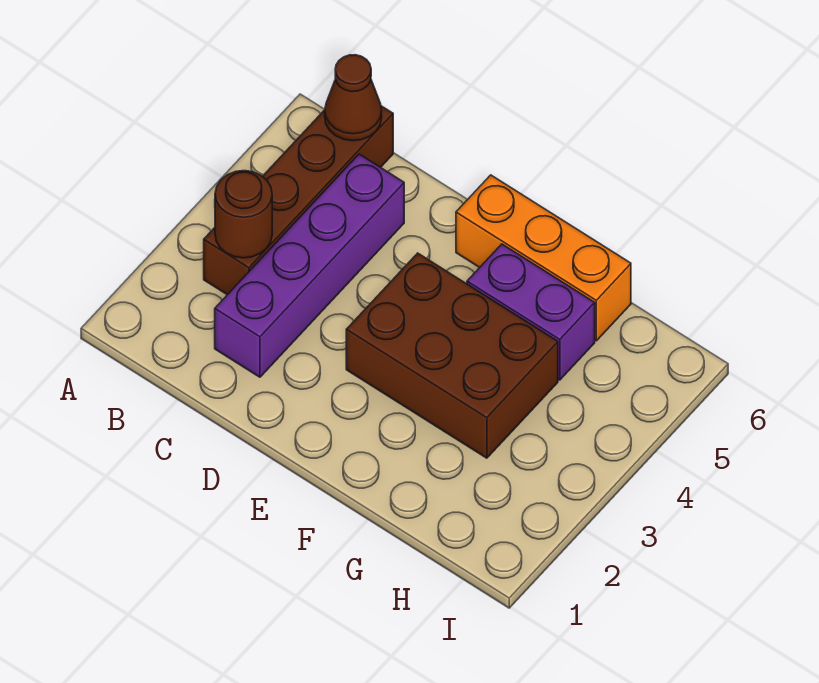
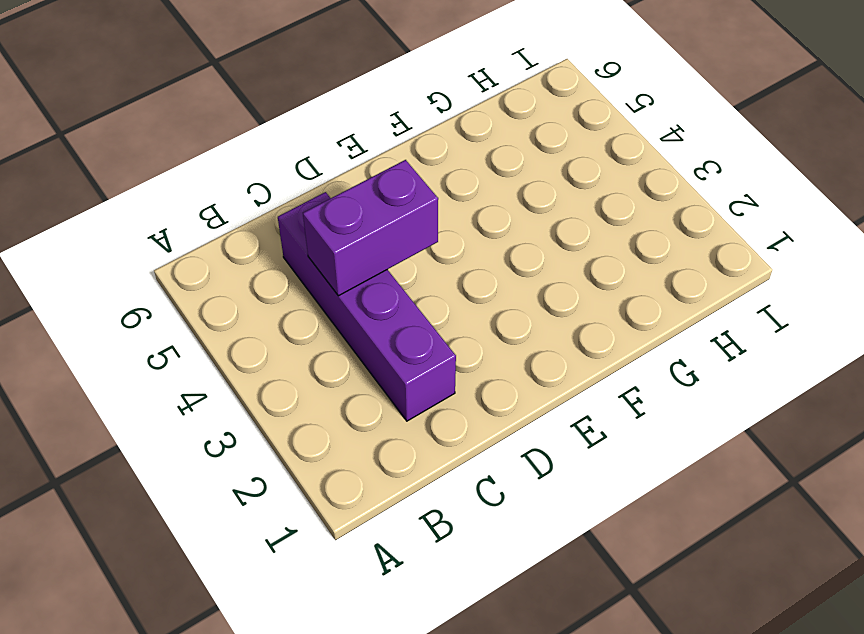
purple 1x2 brick [303,160,438,296] -> purple 1x2 brick moved to [467,244,595,380]
none -> brown 1x4 brick [204,106,393,295]
none -> brown 2x3 brick [346,253,558,458]

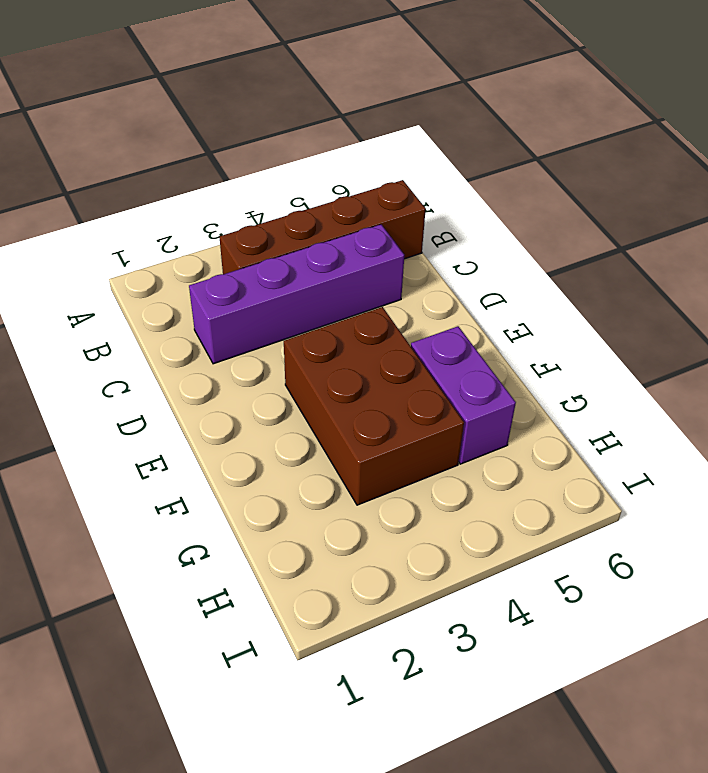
none -> orange 1x3 brick [456,175,631,341]
none -> brown 1x1 round brick [215,171,272,258]

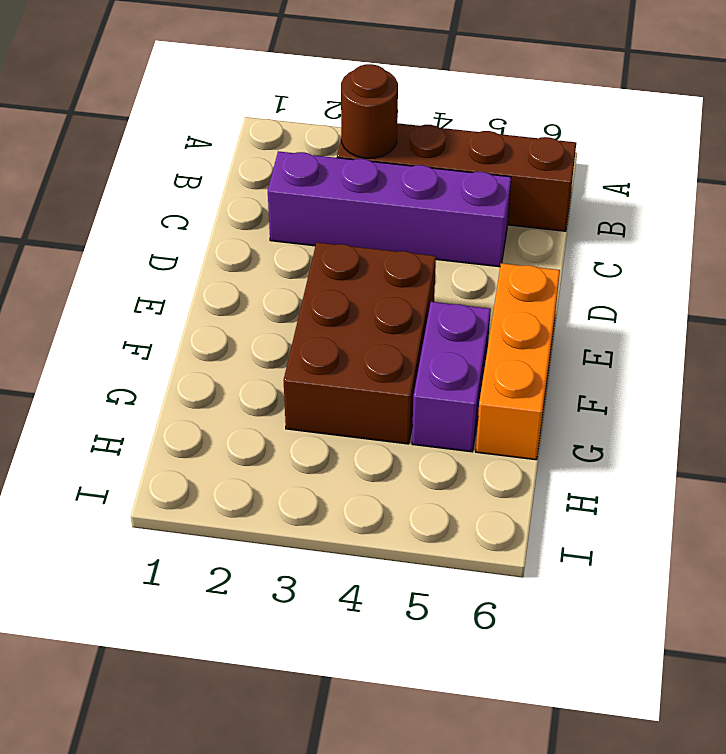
none -> brown 1x1 cone [325,55,382,141]

